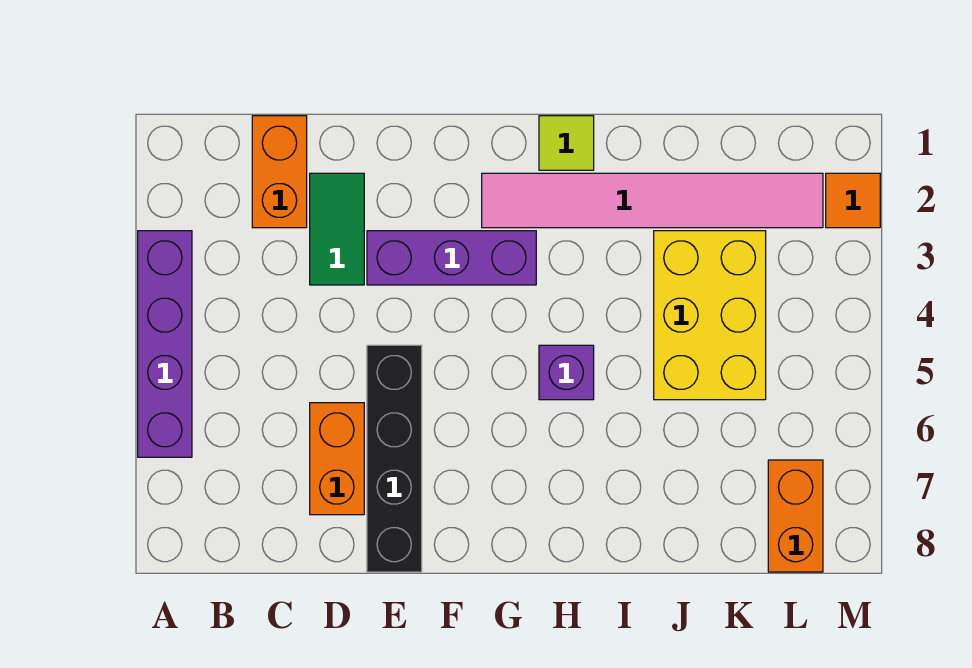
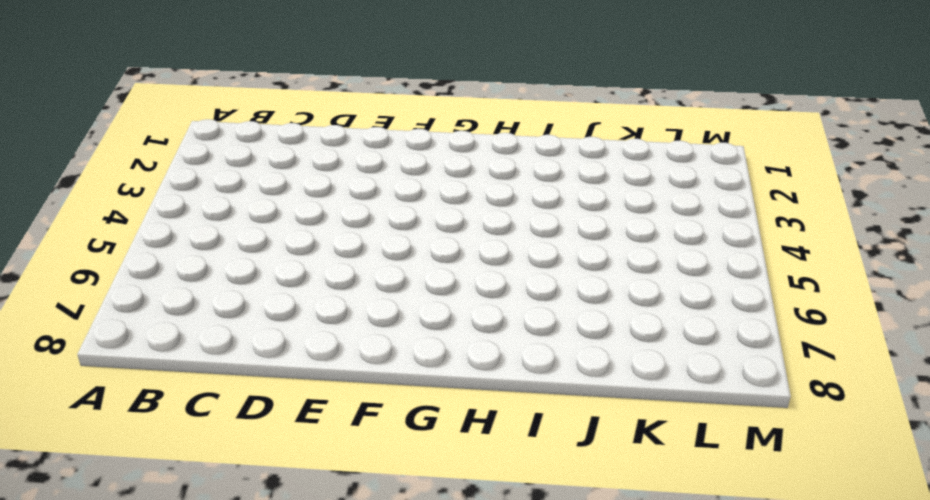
none -> purple 1x4 brick [138,231,192,457]
none -> orange 1x2 brick [252,116,307,228]
none -> green 1x2 tile [310,173,364,285]

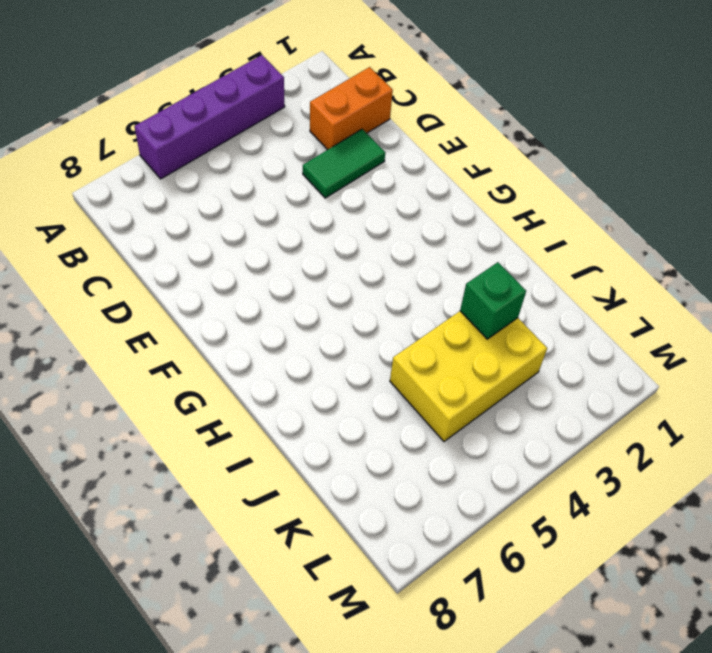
green 1x1 brick [460,262,526,339] -> none
none -> orange 1x2 brick [310,403,364,515]
none -> purple 1x3 brick [367,231,536,285]
none -> black 1x4 brick [367,345,422,572]

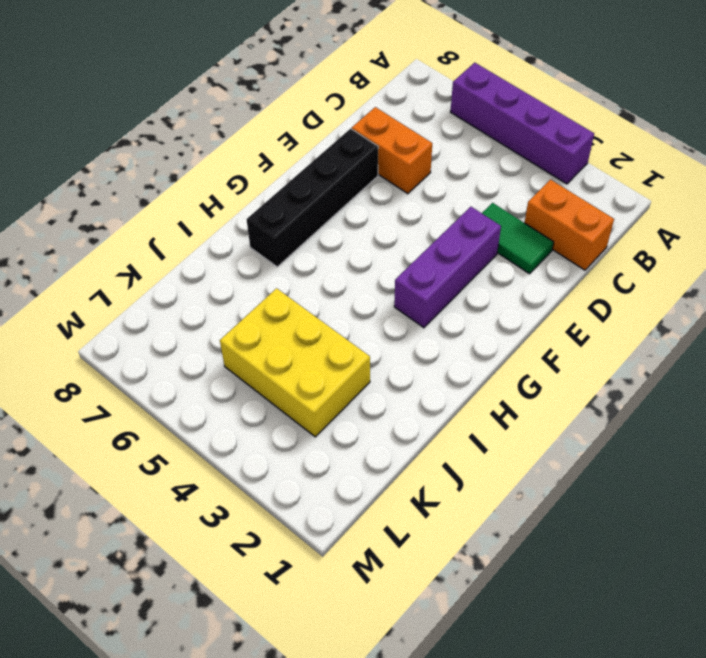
black 1x4 brick [247,129,378,267] -> black 1x4 brick turned to [367,345,422,572]
none -> pink 1x6 tile [482,173,823,228]
none -> lime 1x1 tile [539,116,594,170]
none -> purple 1x1 brick [539,345,594,400]

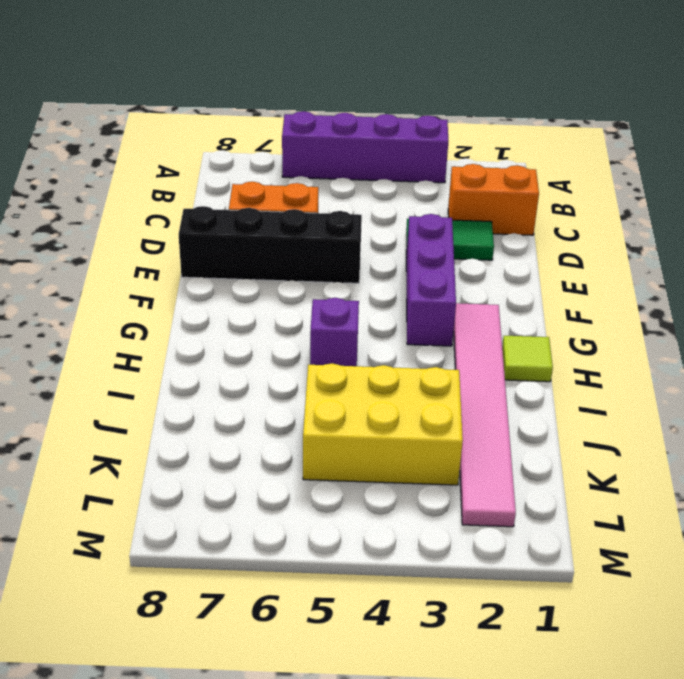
none -> orange 1x2 brick [768,460,823,572]
none -> orange 1x1 tile [826,173,880,228]

